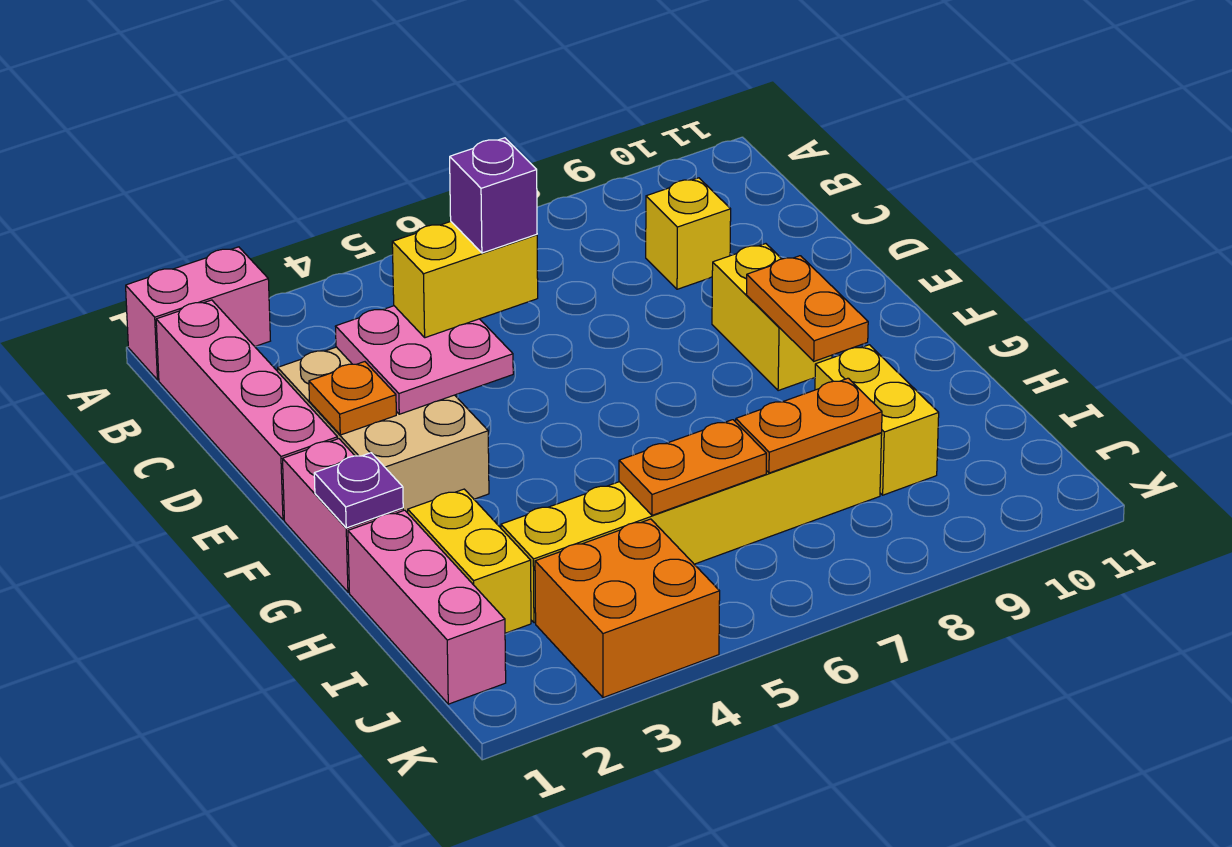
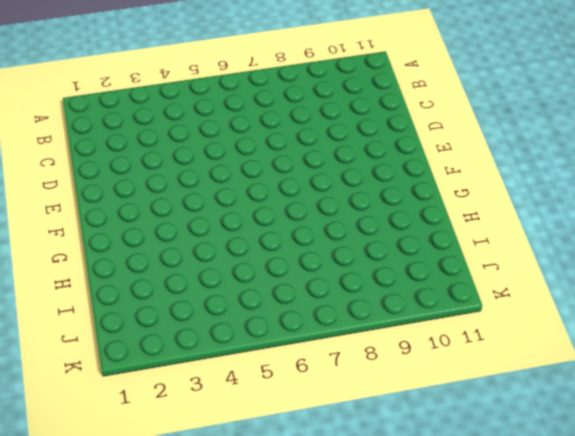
none -> pink 1x2 brick [126,247,270,380]
none -> pink 1x4 brick [156,300,338,520]
none -> yellow 1x1 brick [646,178,731,289]

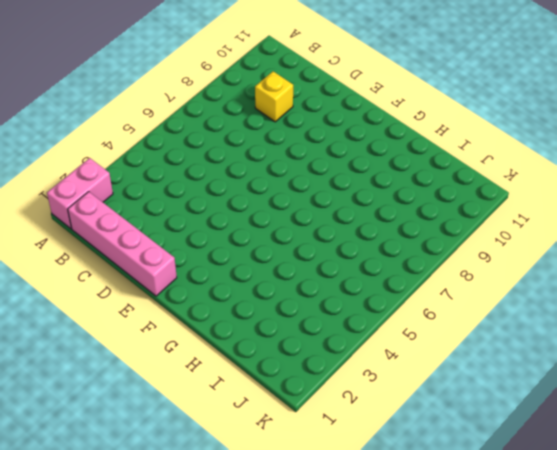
none -> tan 2x3 brick [278,347,489,513]
none -> yellow 1x2 brick [712,244,832,391]
none -> pink 1x2 brick [283,439,403,592]

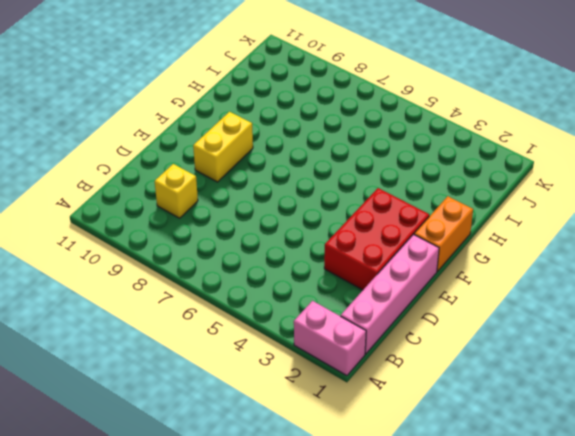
red 2x3 brick [324,188,429,290] -> tan 2x3 brick [278,347,489,513]
orange 1x2 brick [414,196,473,271] -> pink 1x2 brick [283,439,403,592]
none -> pink 1x3 brick [348,510,506,704]
none -> yellow 1x2 brick [408,489,531,633]
none -> yellow 1x2 brick [815,345,939,495]

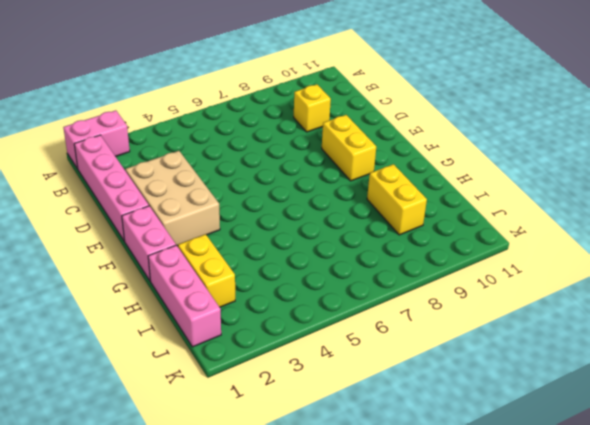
none -> yellow 1x6 brick [501,433,882,623]
none -> orange 2x2 brick [535,519,720,698]
none -> pink 2x2 plate [335,306,513,414]

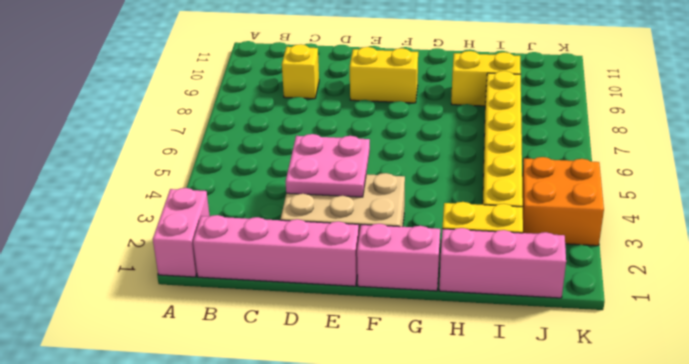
none -> orange 1x1 plate [309,362,396,435]
none -> orange 1x2 plate [746,256,868,361]
none -> purple 1x1 plate [314,453,403,528]

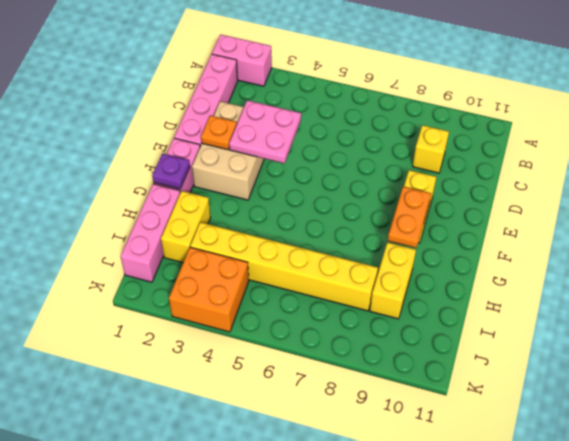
none -> orange 1x2 plate [619,420,766,515]
none -> orange 1x2 plate [736,378,882,473]
none -> yellow 1x2 brick [392,222,538,338]

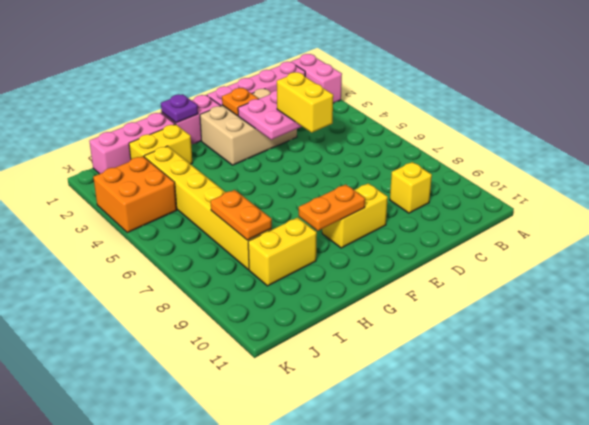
none -> orange 1x2 plate [619,420,766,515]
none -> purple 1x1 brick [450,138,537,253]

